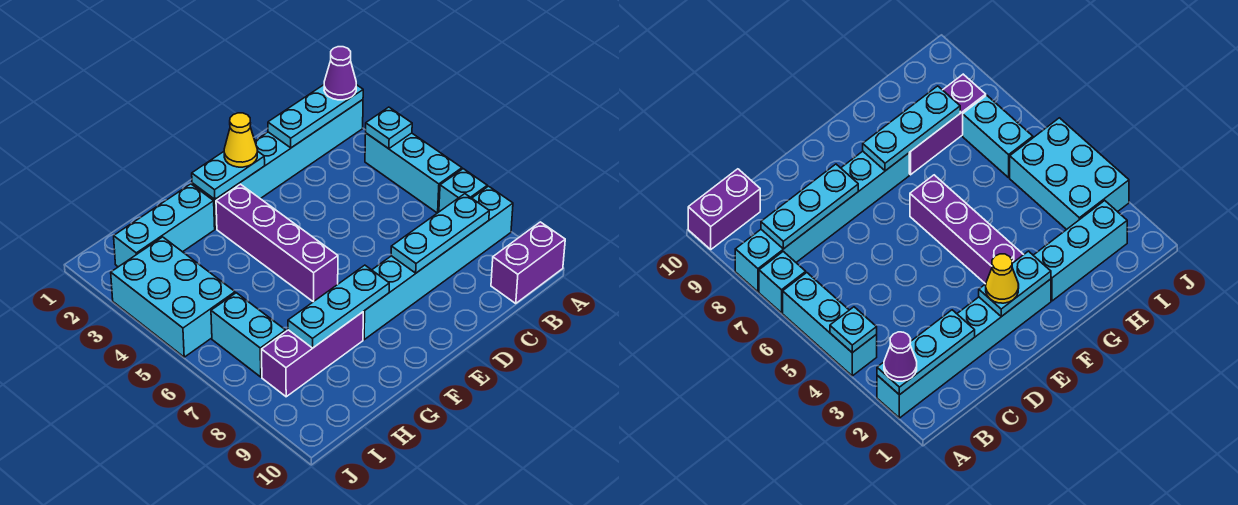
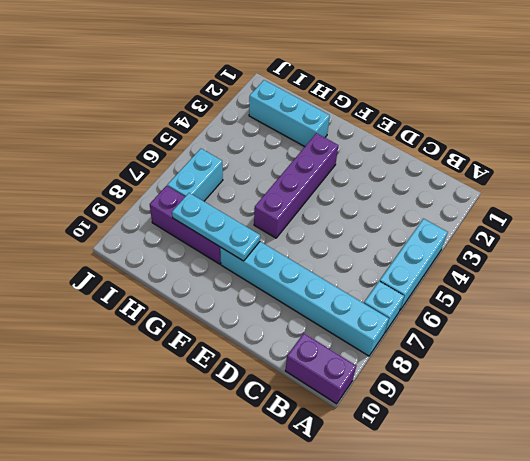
none -> cyan 1x6 brick [192,100,363,229]
none -> cyan 2x3 brick [111,237,235,357]
none -> cyan 1x3 plate [268,85,363,148]

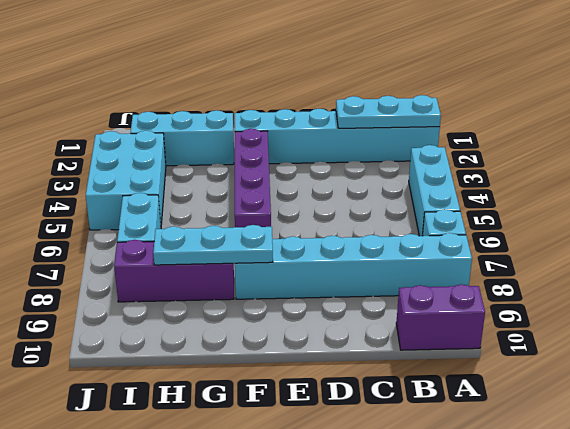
none -> cyan 1x1 plate [366,107,412,149]
none -> cyan 1x3 plate [391,194,489,273]
none -> cyan 1x2 plate [192,151,265,199]

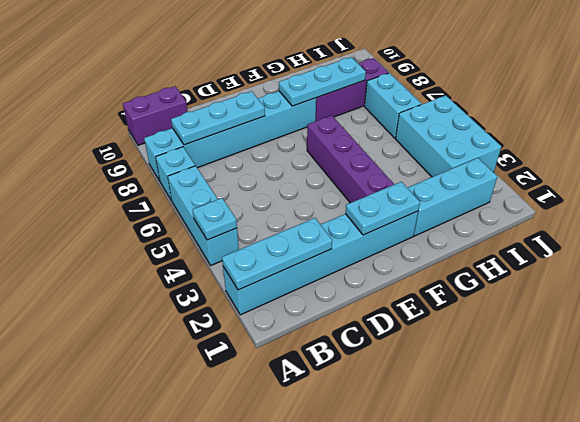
none -> purple 1x1 cone [324,47,356,100]
none -> yellow 1x1 cone [224,113,257,167]

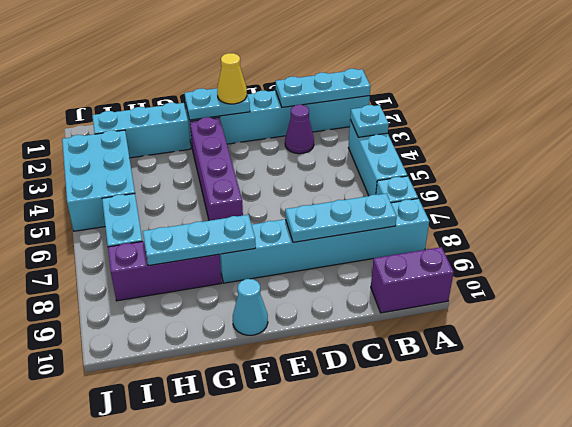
purple 1x1 cone [285,105,314,154] -> purple 1x1 cone moved to [324,47,356,100]
cyan 1x1 cone [233,279,268,335] -> none

